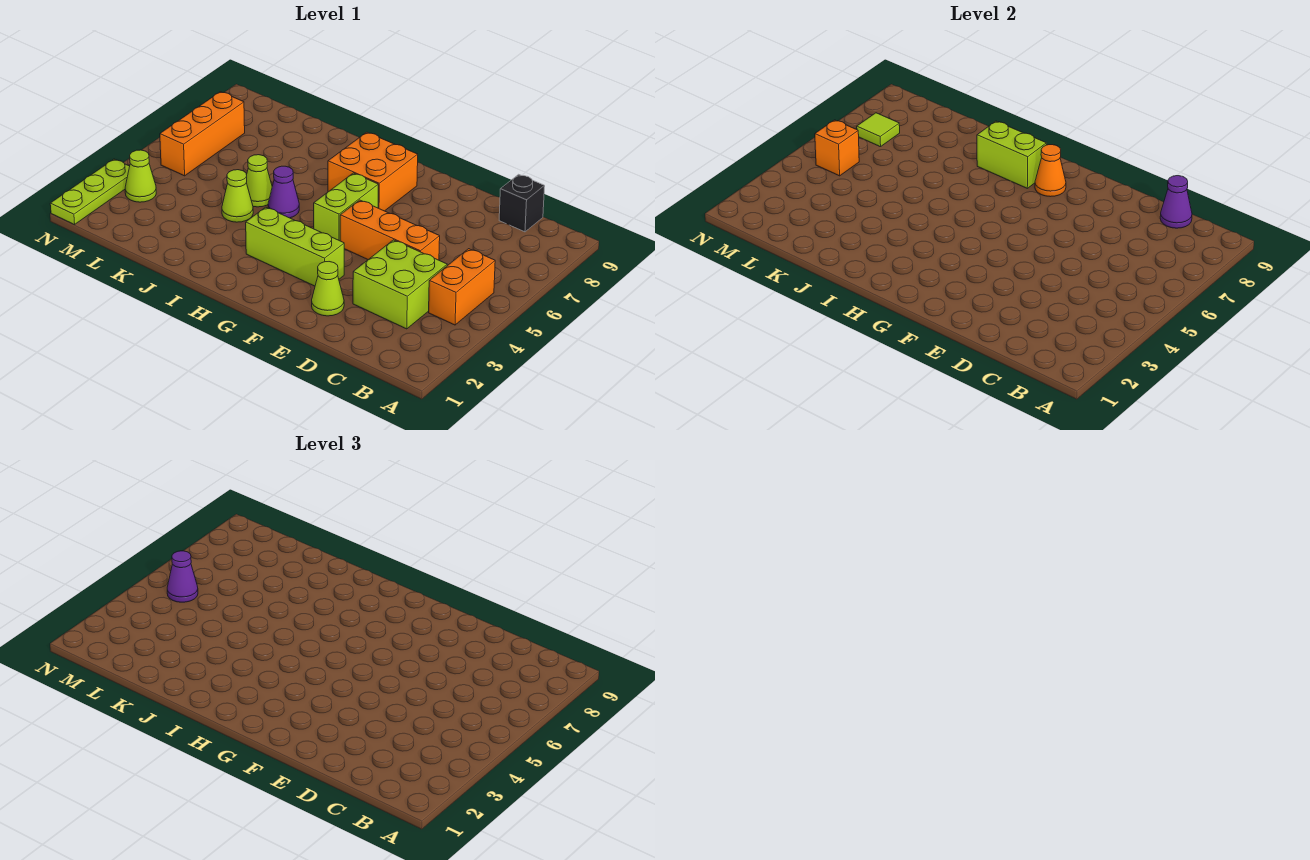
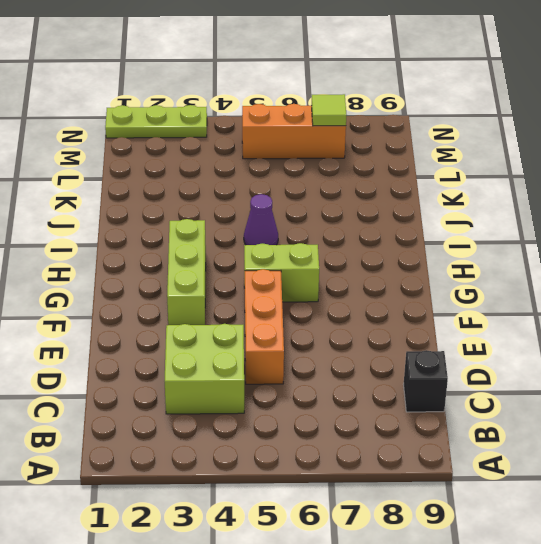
none -> orange 1x2 brick [429,249,495,325]
none -> lime 1x1 cone [312,262,344,316]
none -> orange 2x2 brick [328,132,418,211]

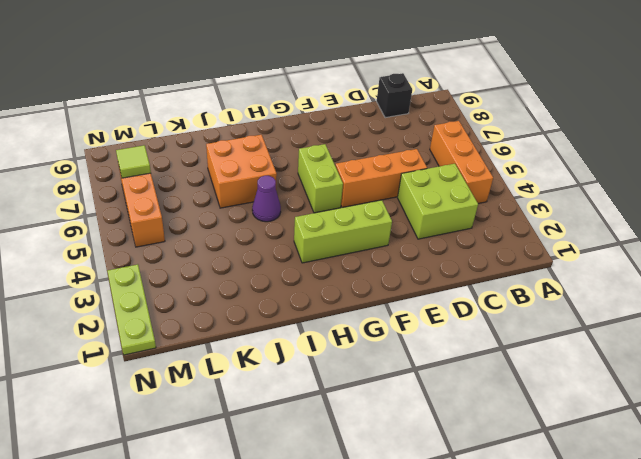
orange 1x3 brick [430,121,493,204] -> orange 1x2 brick [429,249,495,325]
orange 2x2 brick [206,135,277,208] -> orange 2x2 brick moved to [328,132,418,211]
none -> lime 1x1 cone [312,262,344,316]
none -> lime 1x1 cone [222,170,253,222]
none -> lime 1x1 cone [246,155,272,207]

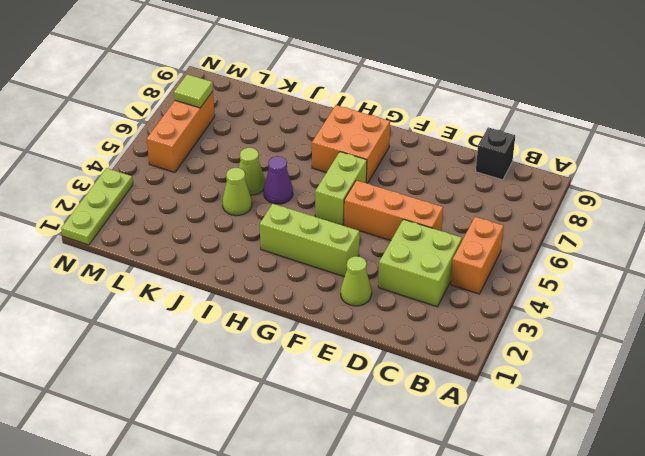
none -> lime 1x1 cone [125,150,156,202]
none -> purple 1x1 cone [1160,176,1192,228]
none -> orange 1x1 cone [1035,145,1066,197]

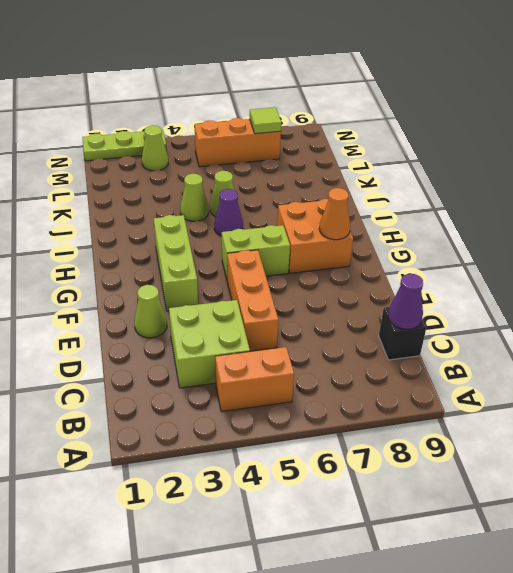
none -> lime 1x2 brick [977,121,1046,188]
none -> orange 1x1 brick [815,120,859,176]
none -> purple 1x1 cone [167,551,198,602]

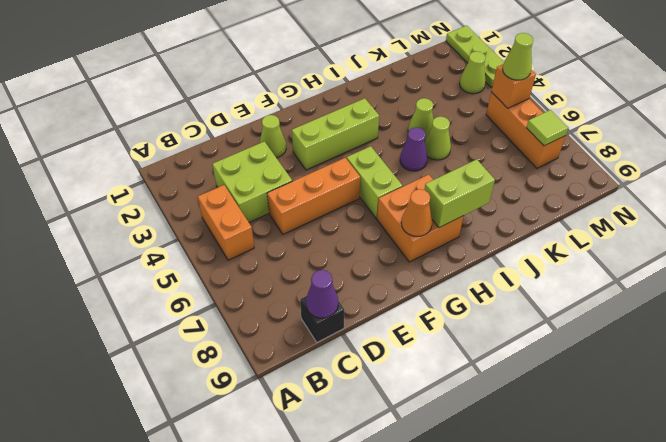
lime 1x1 cone [503,33,533,80] -> purple 1x1 cone [167,551,198,602]

